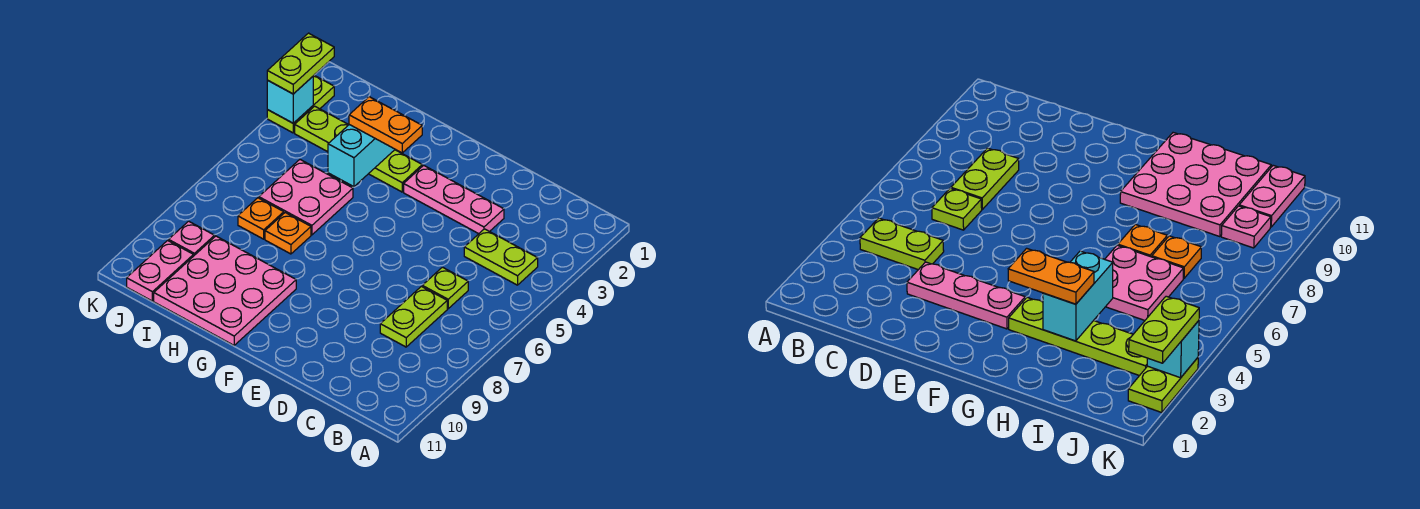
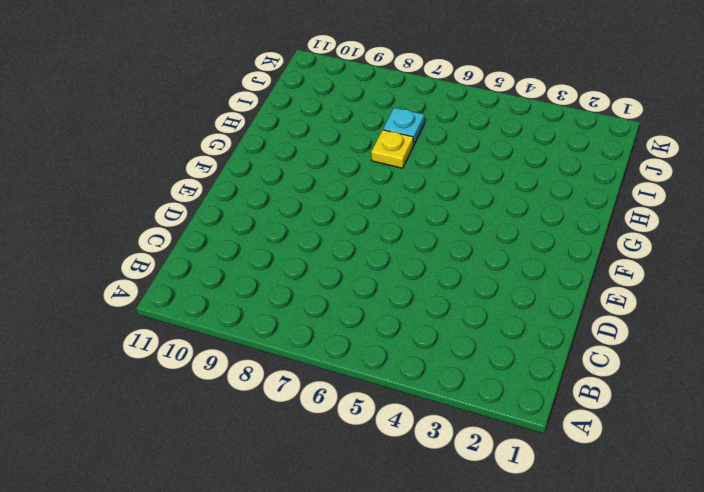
yellow 1x1 plate [371,130,413,168] -> orange 1x1 plate [265,213,311,254]
cyan 1x1 plate [383,108,424,145] -> orange 1x1 plate [238,198,284,239]
none -> lime 1x2 plate [464,229,538,285]
none -> lime 1x1 plate [422,267,468,309]
none -> lime 1x2 plate [380,286,447,347]

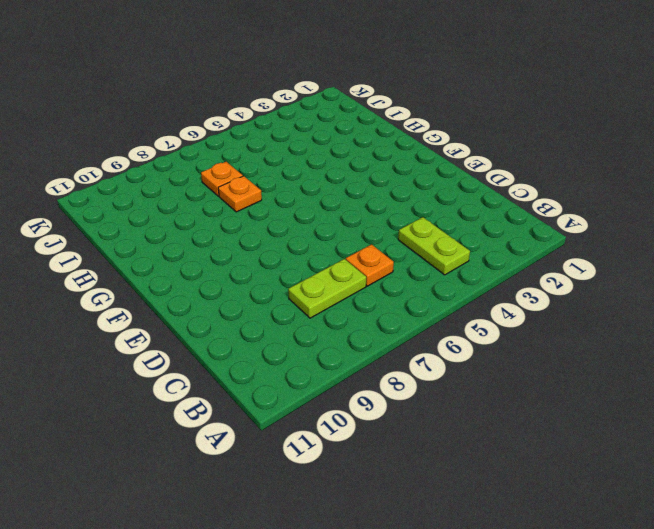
orange 1x1 plate [346,244,394,286] -> lime 1x1 plate [422,267,468,309]
none -> pink 1x3 plate [404,165,504,234]
none -> lime 1x4 plate [295,106,422,192]
none -> pink 3x3 plate [154,236,296,345]

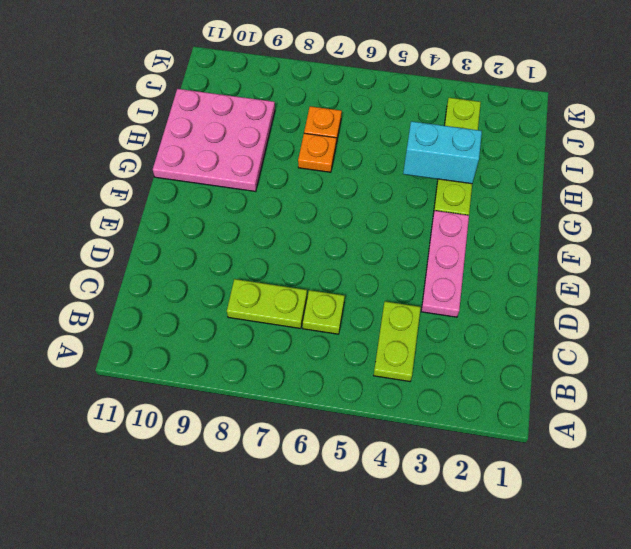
none -> pink 2x2 plate [259,160,353,235]
none -> pink 1x1 plate [169,221,215,255]
none -> pink 1x2 plate [127,240,194,301]

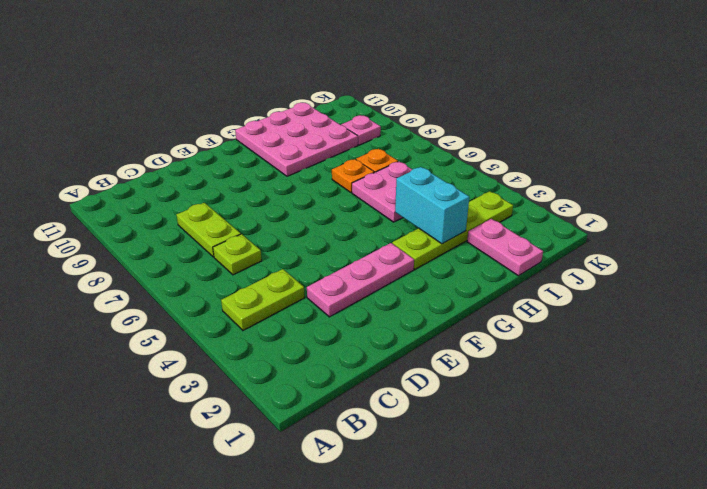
pink 1x2 plate [467,219,543,276] -> pink 1x2 plate moved to [127,240,194,301]
none -> lime 1x2 plate [267,75,334,133]
none -> cyan 1x1 brick [267,77,313,123]
none -> orange 1x2 plate [349,97,422,153]

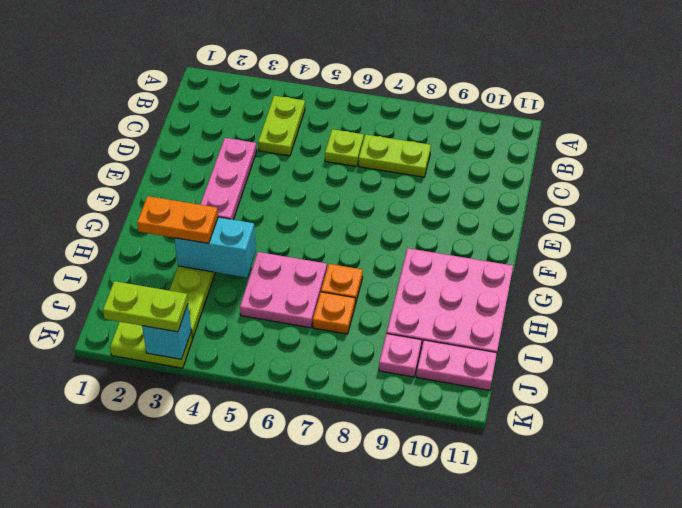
orange 1x2 plate [137,196,218,243] -> orange 1x2 plate turned to [349,97,422,153]

